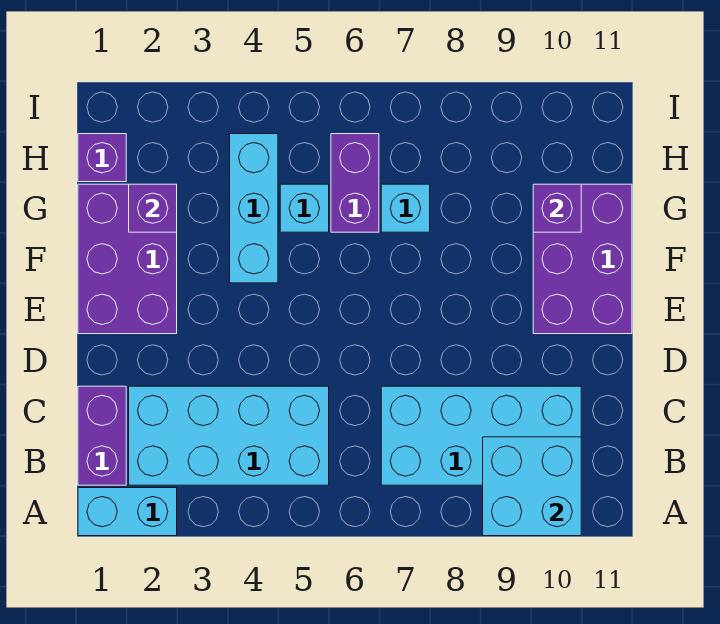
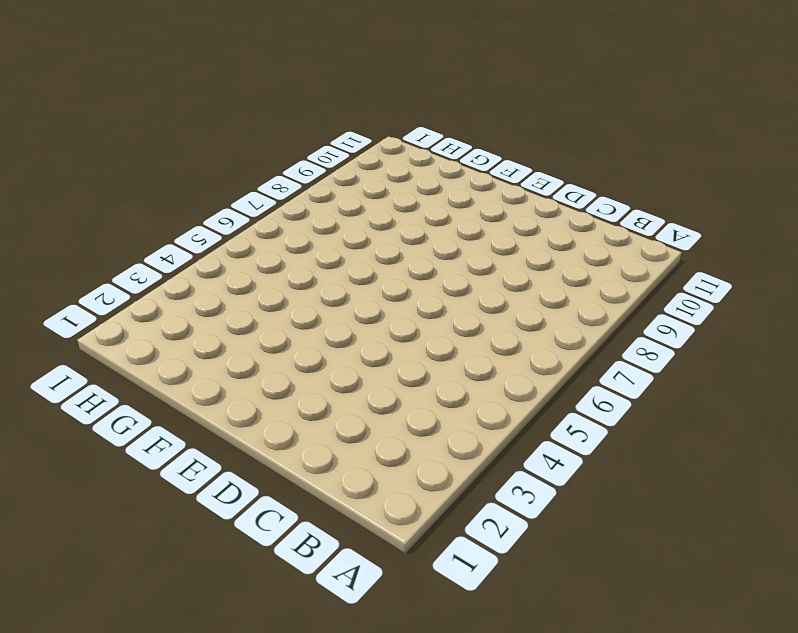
none -> cyan 1x2 brick [78,488,177,536]
none -> purple 1x2 brick [78,386,126,485]
none -> cyan 2x4 brick [129,386,329,485]

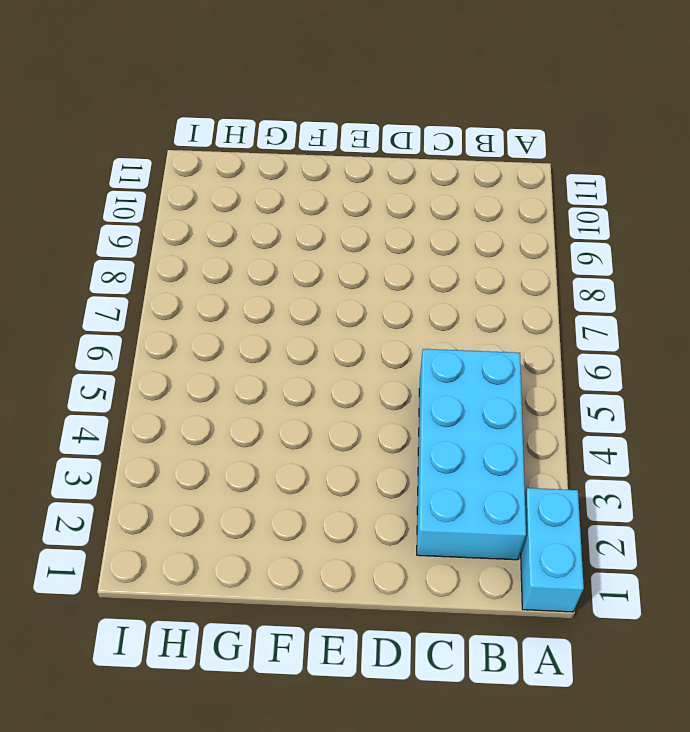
none -> purple 1x2 brick [78,386,126,485]
none -> cyan 2x4 brick [381,386,581,485]
none -> purple 2x3 brick [78,184,177,334]

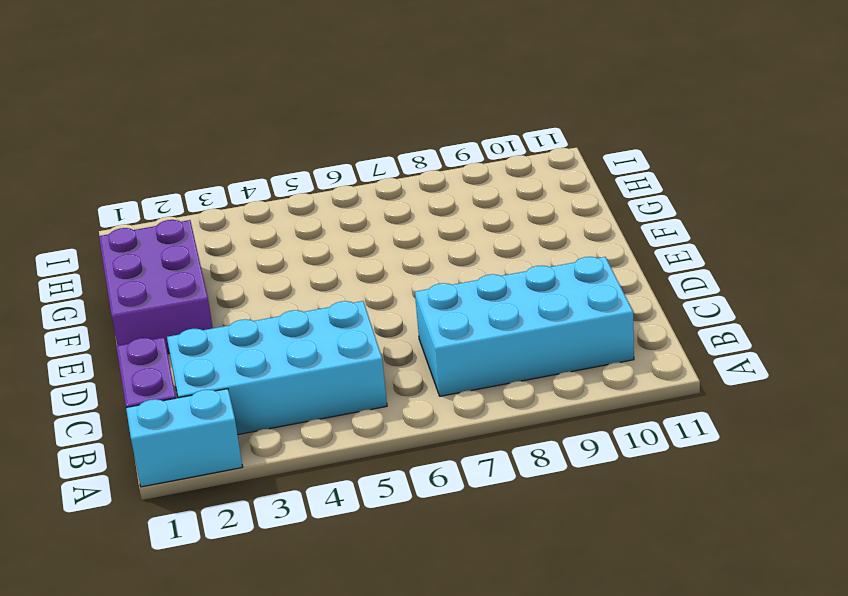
none -> purple 2x3 brick [533,184,632,334]
none -> cyan 1x3 brick [230,134,278,283]
none -> cyan 1x1 brick [280,184,329,232]

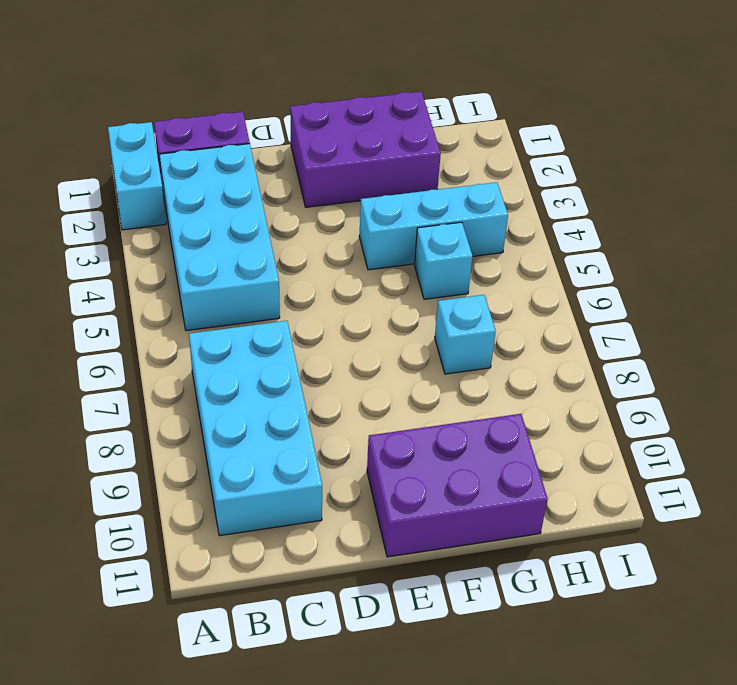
none -> purple 1x2 brick [331,134,379,232]
none -> purple 1x1 brick [78,134,126,182]
none -> cyan 2x2 brick [483,437,581,536]

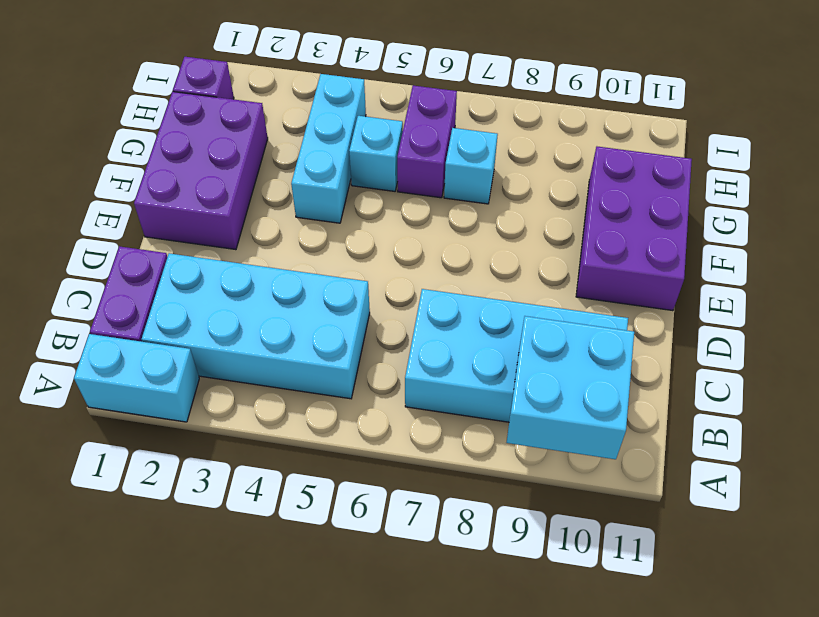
none -> purple 1x1 brick [129,184,177,232]
none -> purple 1x1 brick [533,184,581,232]

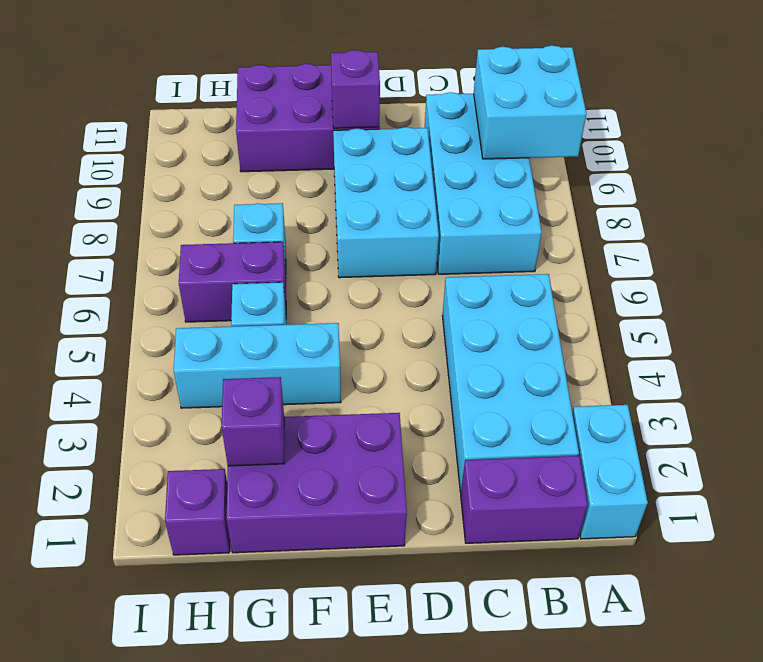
cyan 2x3 brick [333,127,439,278] -> none
purple 1x1 brick [331,50,380,128] -> purple 1x1 brick moved to [533,184,581,232]

